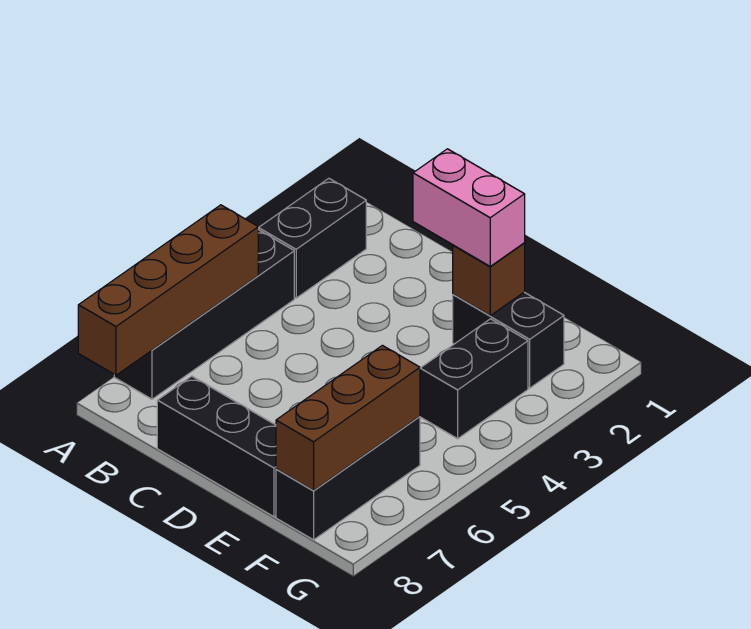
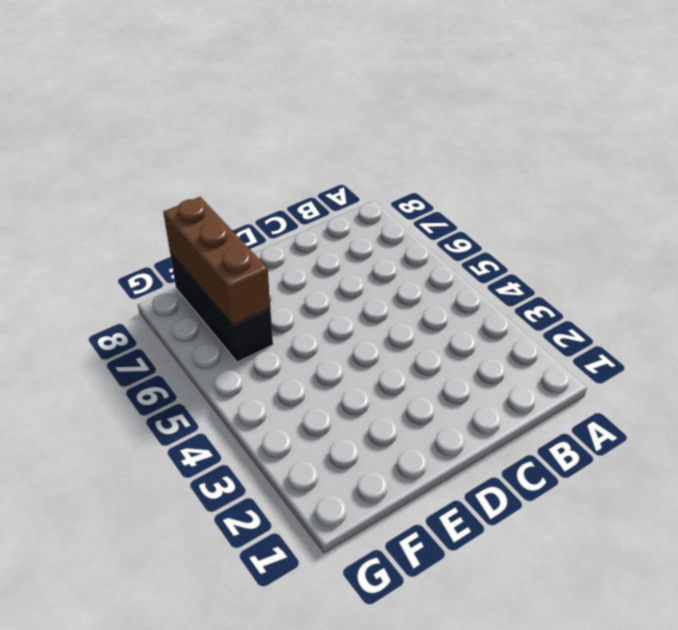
none -> black 1x2 brick [258,178,366,298]
none -> black 1x4 brick [114,230,294,399]

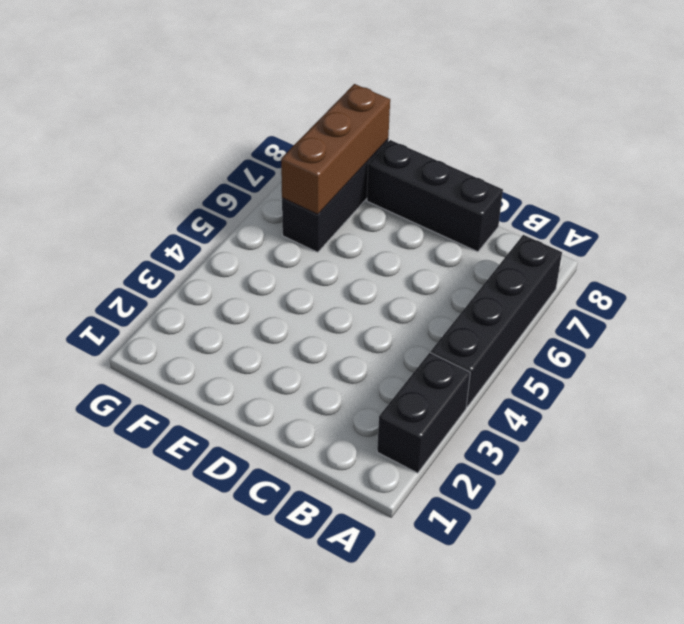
none -> black 1x2 brick [453,292,564,388]
none -> black 1x2 brick [420,319,528,439]

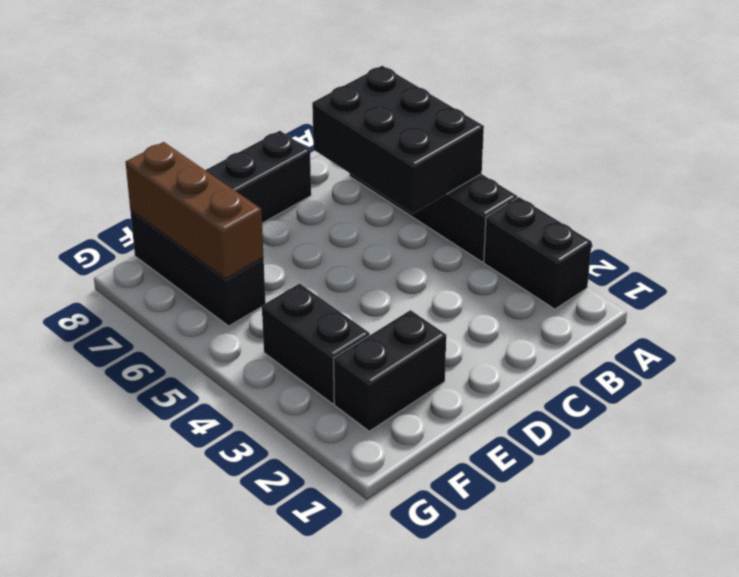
black 2x3 brick [312,66,484,214] -> brown 1x4 brick [78,205,258,375]
none -> brown 1x1 brick [453,243,525,316]
none -> pink 1x2 brick [413,149,525,266]

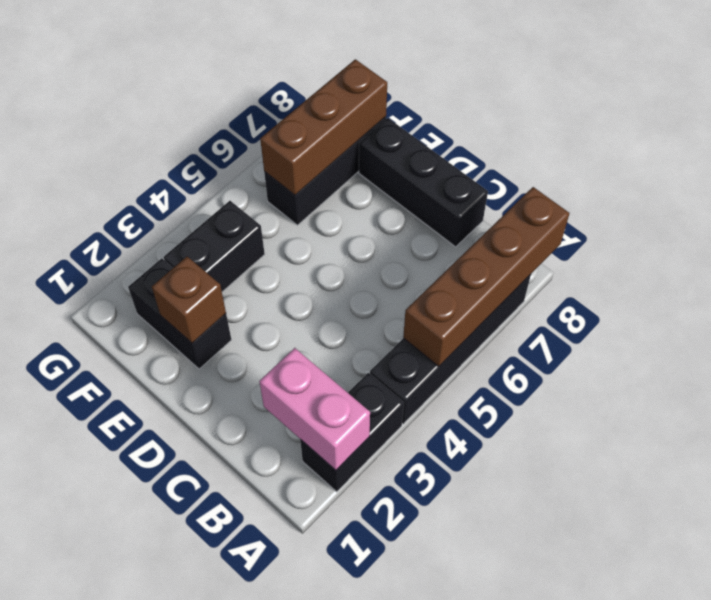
pink 1x2 brick [259,348,370,470] -> pink 1x2 brick moved to [413,149,525,266]

